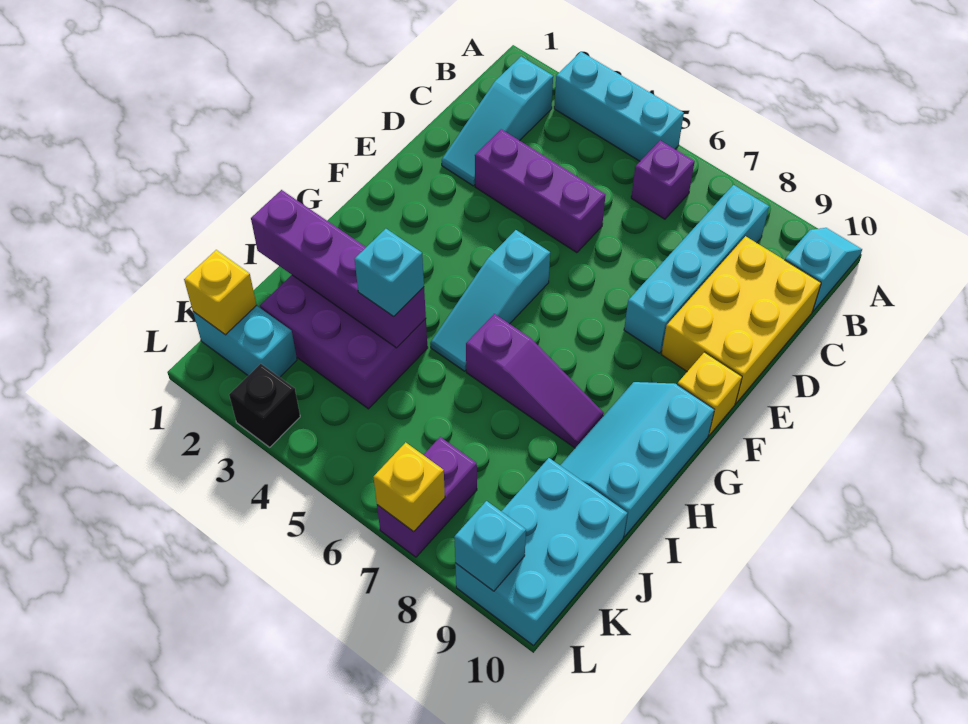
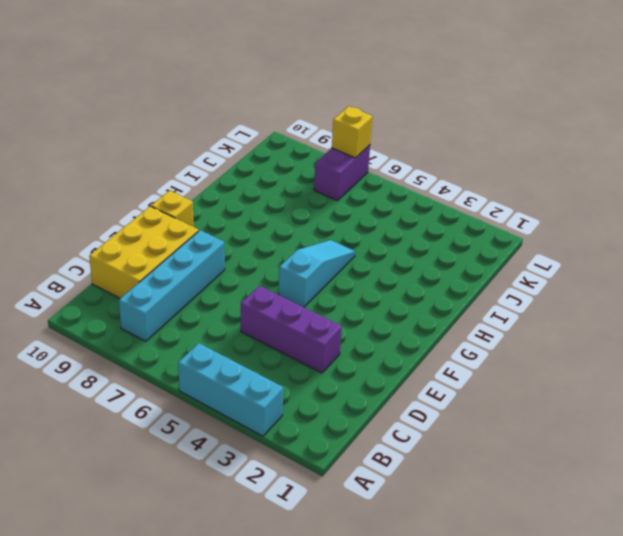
none -> cyan 1x2 slope [785,228,862,311]
none -> cyan 1x3 slope [442,57,553,186]
none -> purple 1x1 brick [631,141,695,219]

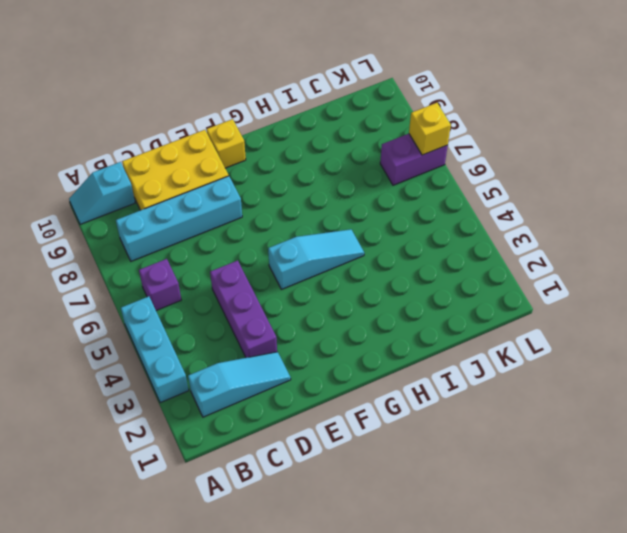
none -> cyan 2x3 slope [560,382,715,537]
none -> purple 1x3 slope [466,314,604,448]
none -> purple 2x3 brick [260,275,428,409]

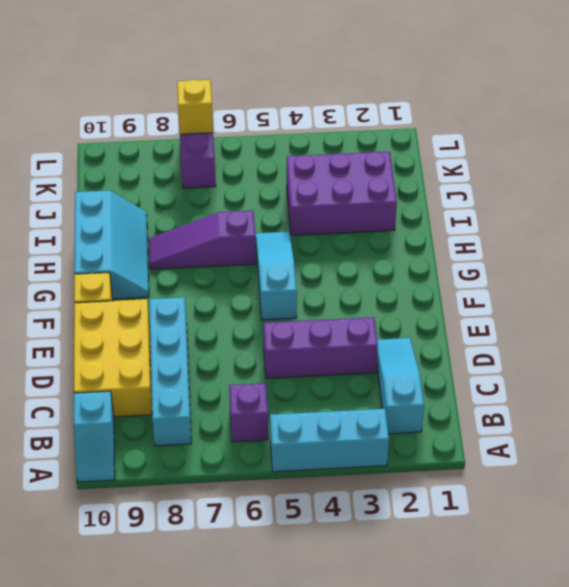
none -> cyan 2x3 brick [455,458,627,646]
none -> cyan 1x2 brick [193,305,297,377]
none -> black 1x1 brick [229,364,300,447]

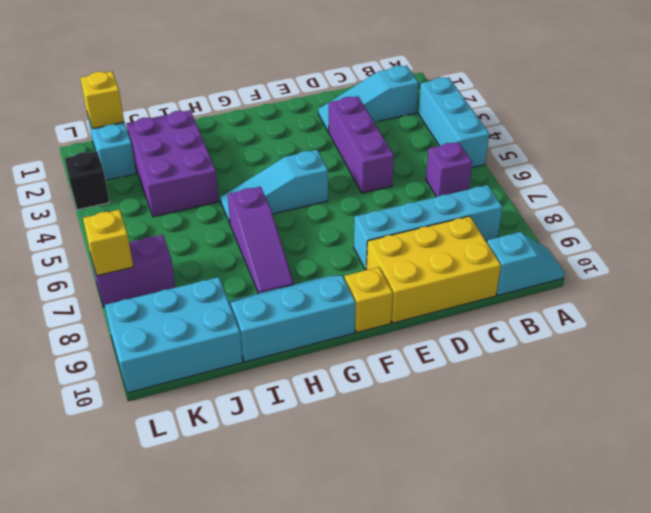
none -> purple 1x4 brick [251,190,426,348]
none -> cyan 1x1 brick [454,501,526,591]
none -> cyan 1x1 brick [355,229,424,316]

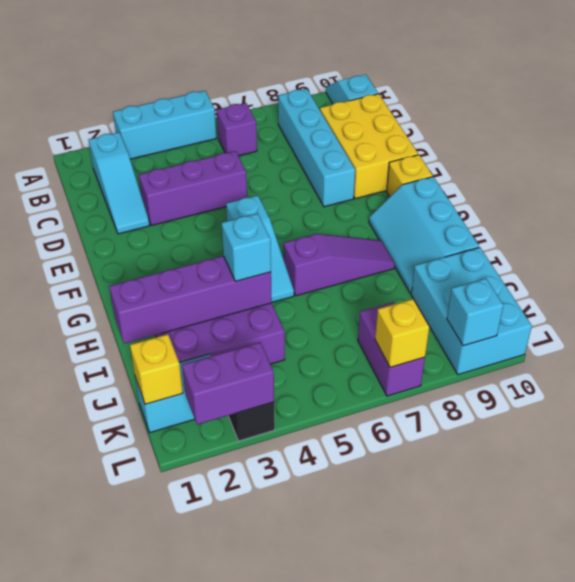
purple 1x2 brick [182,342,274,425] -> none

